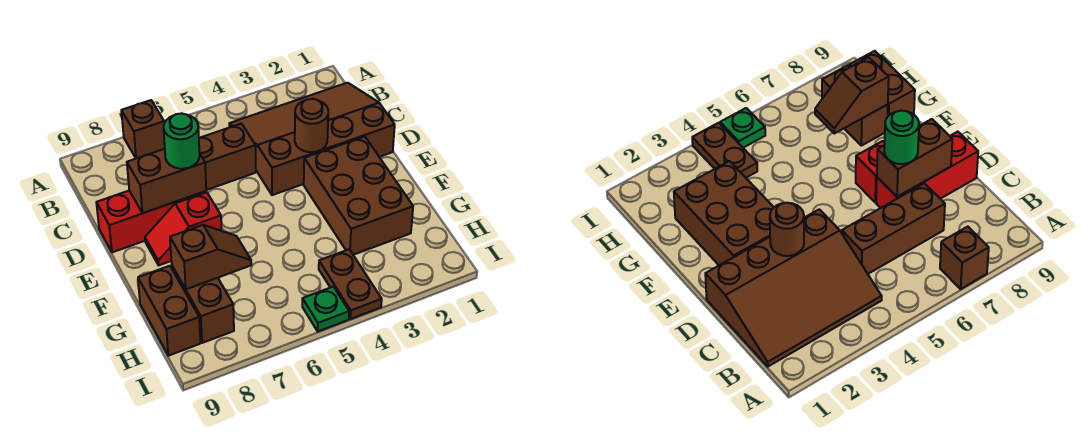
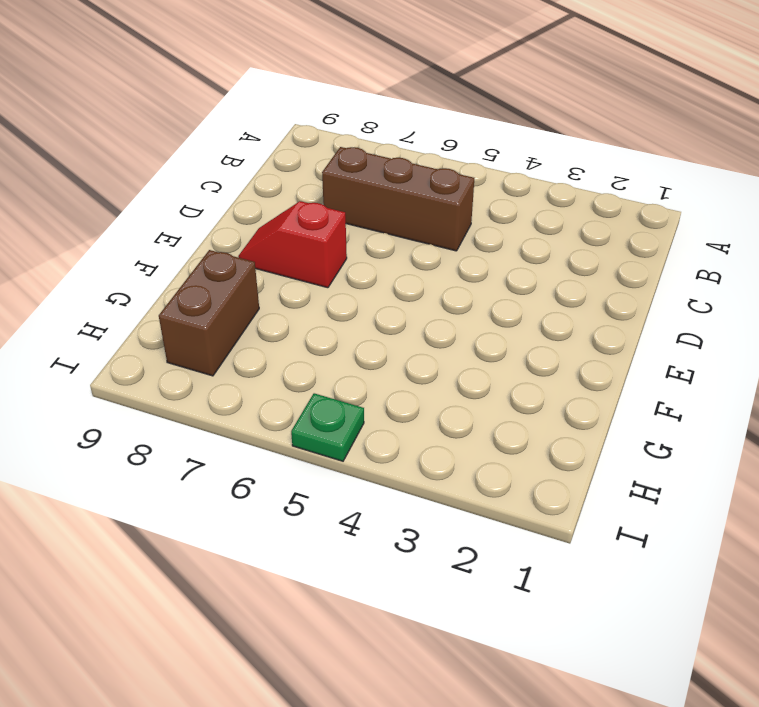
none -> brown 1x1 brick [121,100,165,158]
none -> brown 3x4 slope [229,83,395,195]
none -> red 1x3 brick [96,191,206,252]

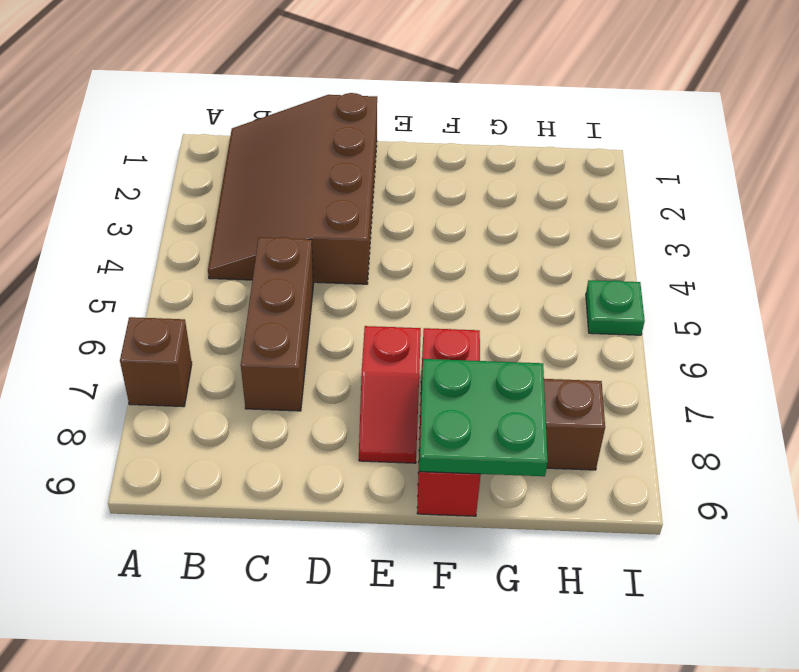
red 1x3 brick [417,328,481,516] -> red 1x3 brick moved to [96,191,206,252]
green 2x2 plate [419,359,548,476] -> brown 1x2 slope [170,225,251,289]
none -> brown 2x3 brick [304,137,413,255]
none -> brown 1x2 brick [138,266,200,356]
none -> brown 1x2 plate [319,249,382,319]

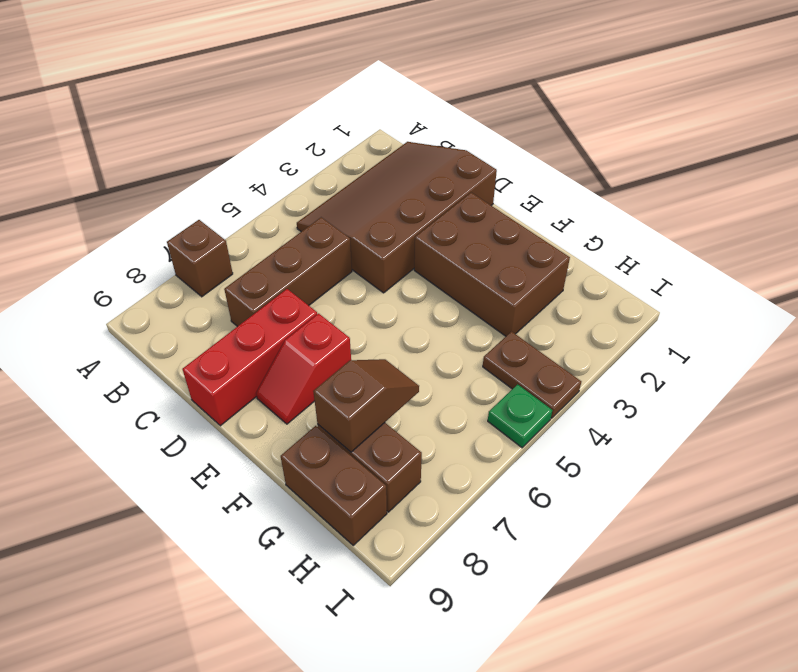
none -> brown 1x1 round brick [295,99,328,152]
none -> brown 1x2 brick [127,149,206,213]
none -> green 1x1 round brick [164,113,200,169]

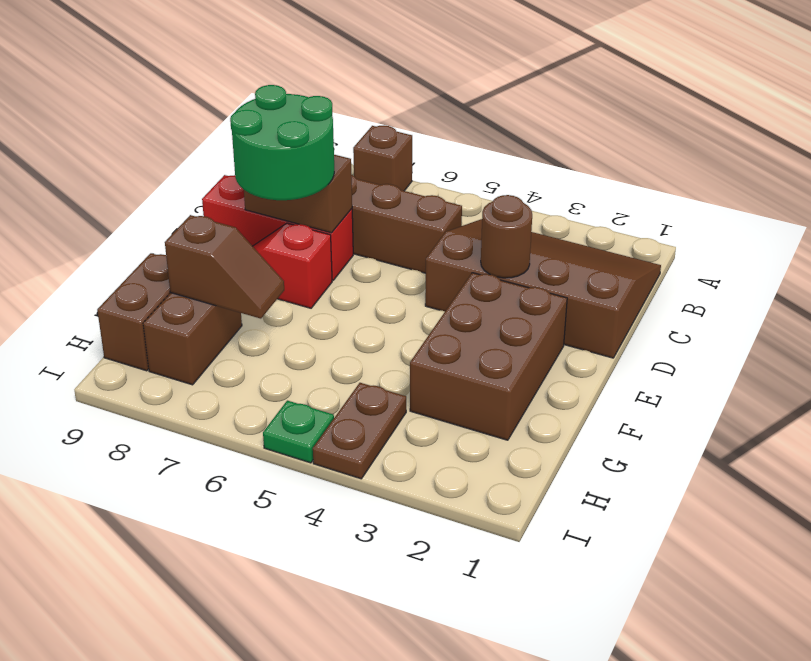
green 2x2 round brick [230,85,334,200] -> green 1x1 round brick [164,113,200,169]

